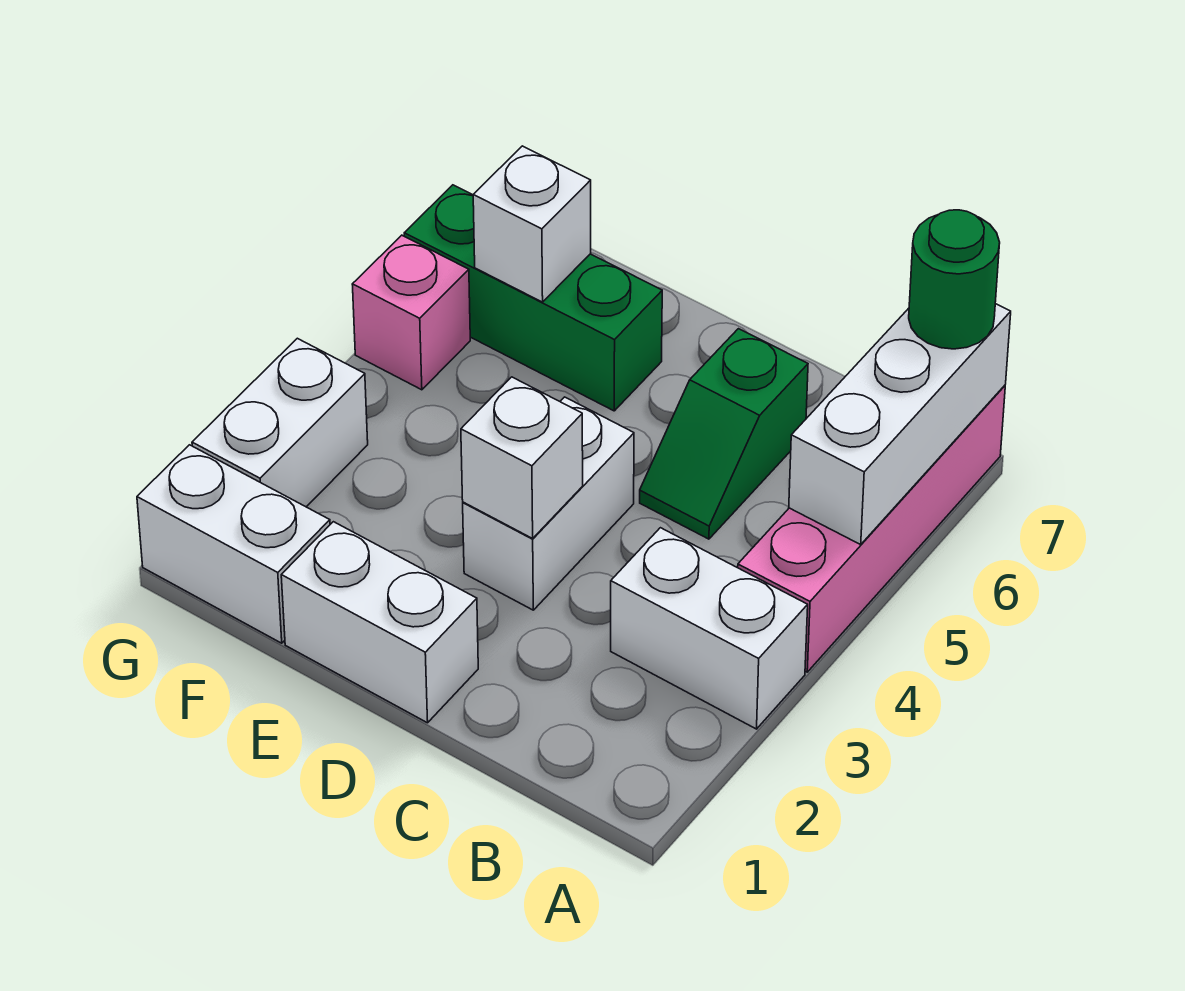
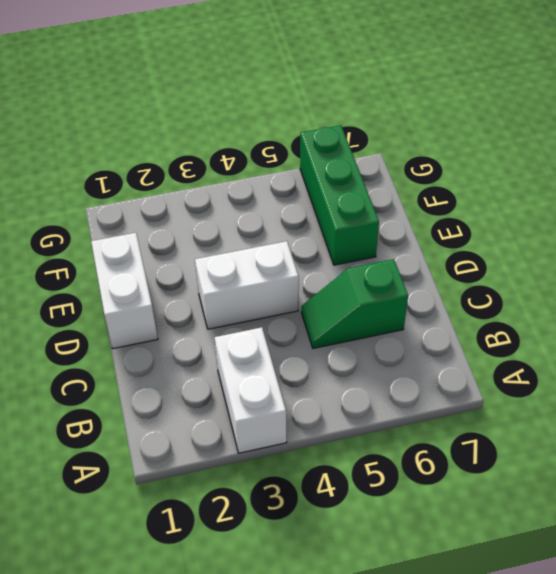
none -> pink 1x4 brick [738,385,1005,672]
none -> white 1x2 brick [137,445,330,643]
none -> white 1x2 brick [192,338,368,507]

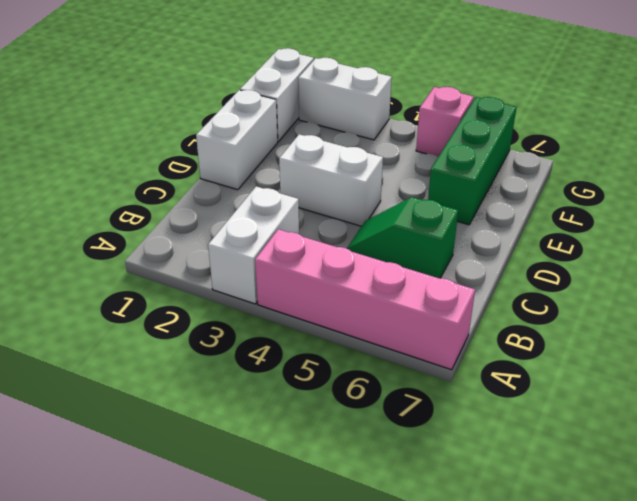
none -> white 1x3 brick [789,304,1011,544]
none -> white 1x1 brick [461,377,583,538]
none -> white 1x1 brick [473,146,591,302]

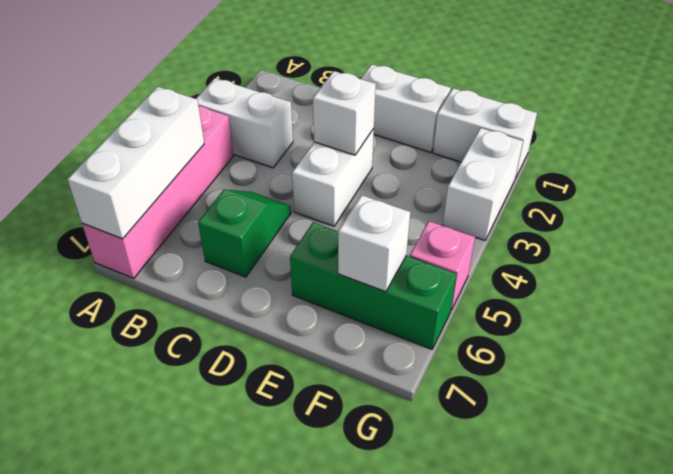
none -> green 1x1 round brick [909,210,1000,349]

